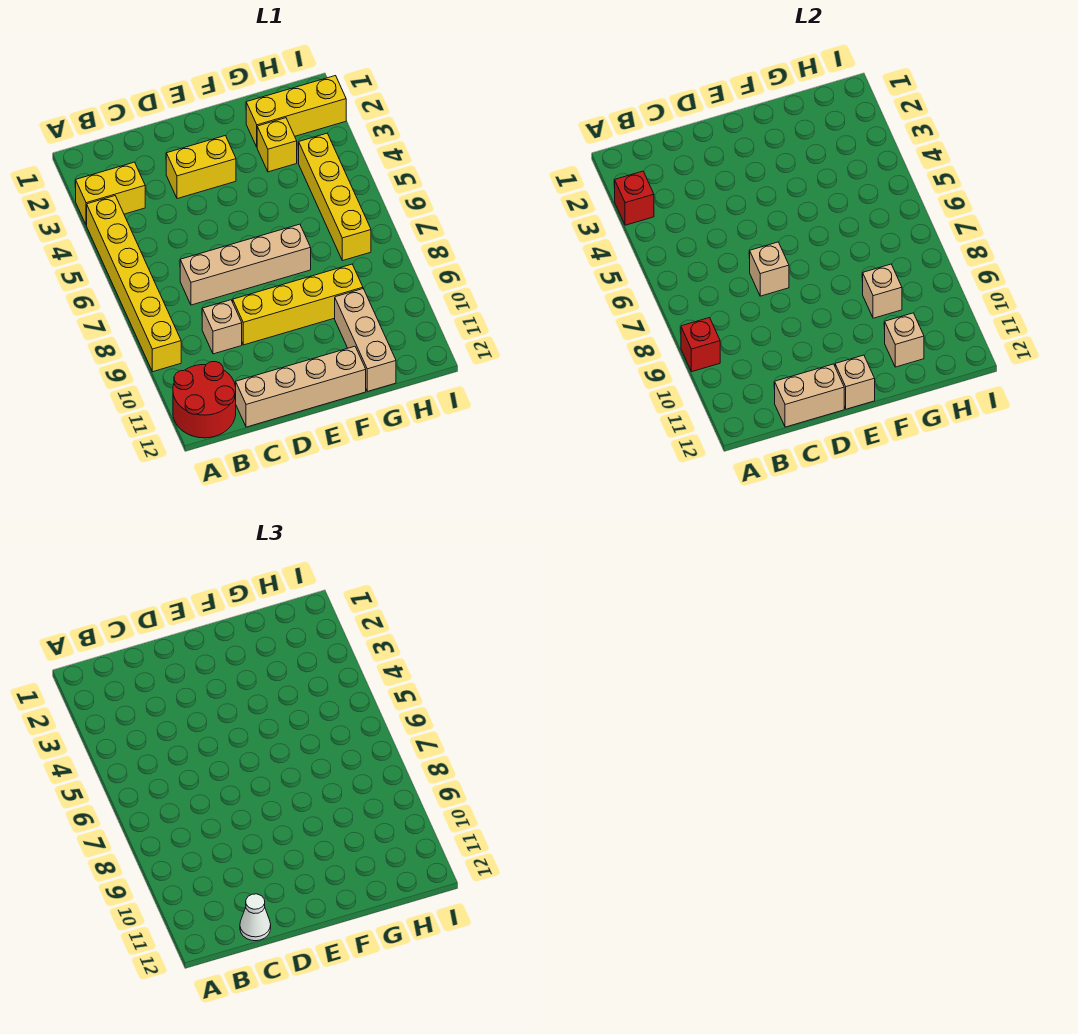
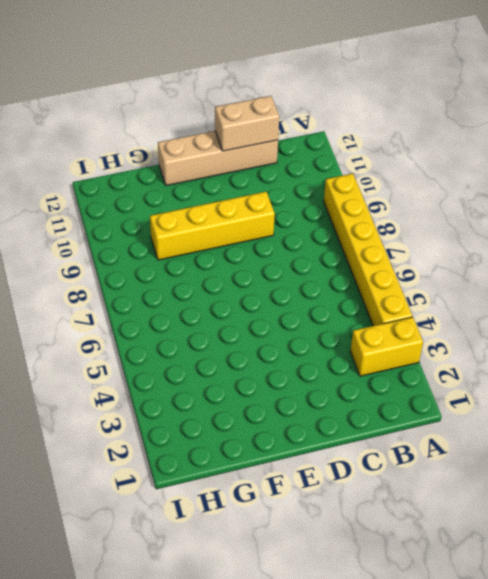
none -> red 2x2 round brick [173,362,236,438]
none -> tan 1x4 brick [180,224,311,305]
none -> tan 1x1 brick [202,300,242,354]

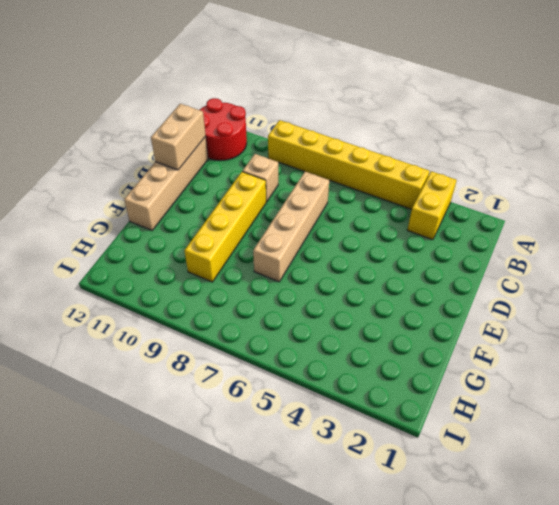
none -> yellow 1x2 brick [166,136,236,199]
none -> yellow 1x3 brick [246,76,346,147]
none -> yellow 1x1 brick [257,118,297,172]

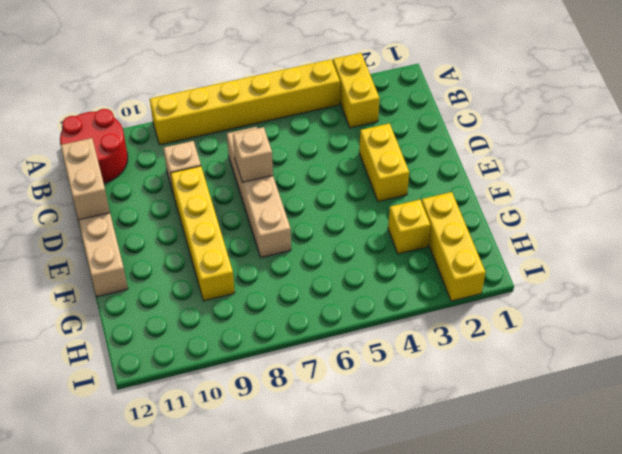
none -> tan 1x3 brick [335,289,396,391]
none -> yellow 1x4 brick [299,133,371,261]
none -> red 1x1 brick [615,171,654,225]

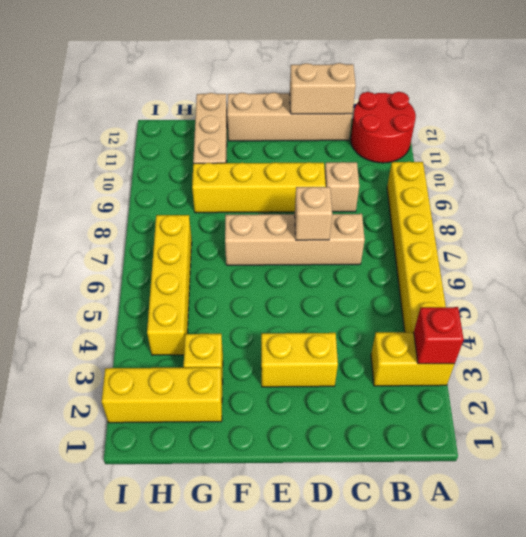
none -> red 1x1 brick [681,318,720,372]
none -> tan 1x1 brick [835,355,875,409]
none -> tan 1x1 brick [863,264,902,318]

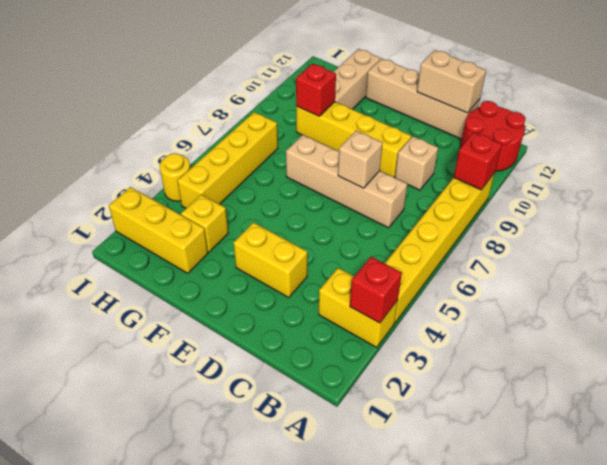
red 1x1 brick [296,64,336,116] -> tan 1x1 brick [863,264,902,318]
yellow 1x1 round brick [160,153,190,201] -> none
none -> tan 1x1 brick [835,355,875,409]
none -> tan 1x1 brick [885,313,924,367]
none -> white 1x1 cone [240,894,271,941]

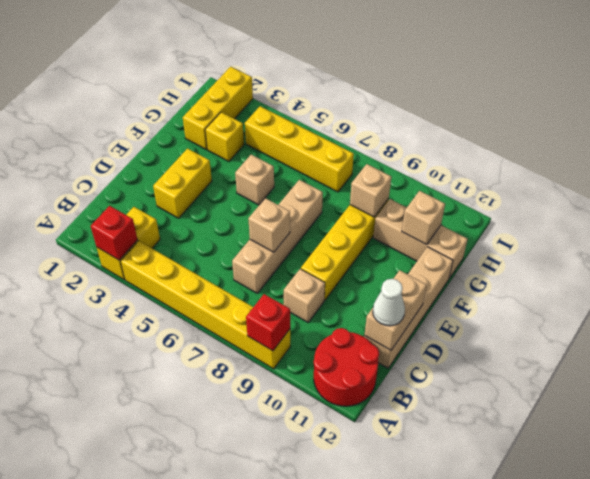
tan 1x1 brick [235,155,274,205] -> tan 1x1 brick moved to [835,355,875,409]

